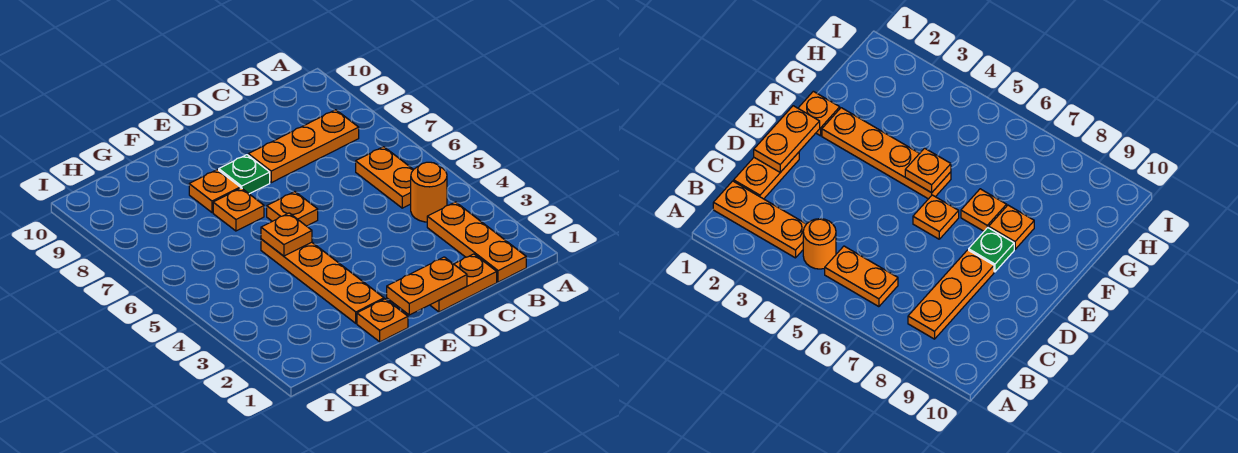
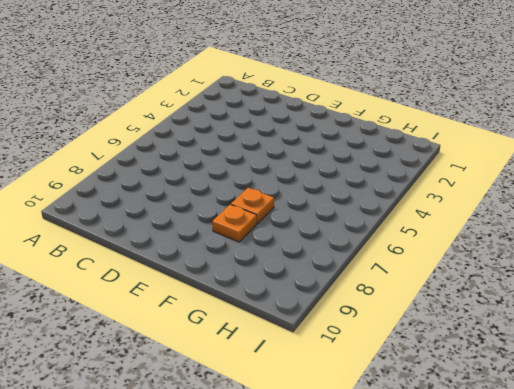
none -> orange 1x3 plate [427,202,526,282]
none -> orange 1x1 round brick [411,162,447,222]
none -> orange 1x2 plate [356,147,413,208]

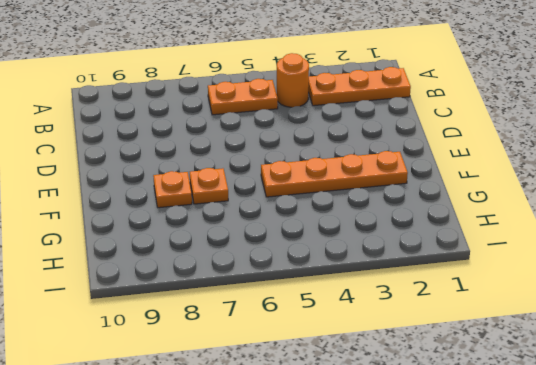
none -> orange 1x3 plate [248,110,359,183]
none -> orange 1x2 plate [430,254,497,312]
none -> orange 1x1 plate [267,192,318,226]

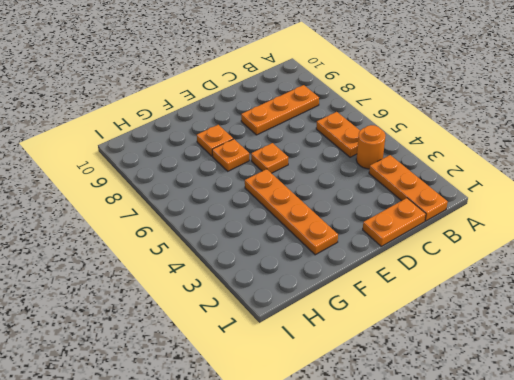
none -> green 1x1 plate [219,155,270,194]
none -> orange 1x1 plate [357,299,408,342]
none -> orange 1x2 plate [387,257,467,315]

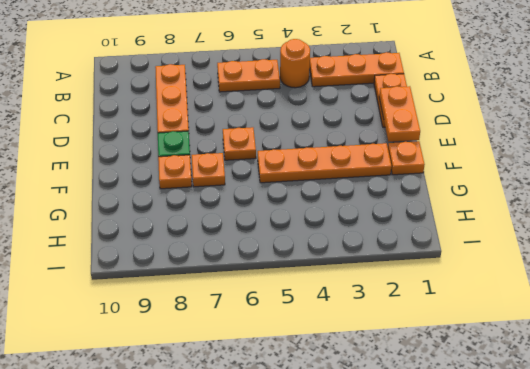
none -> orange 1x1 plate [261,213,312,256]

